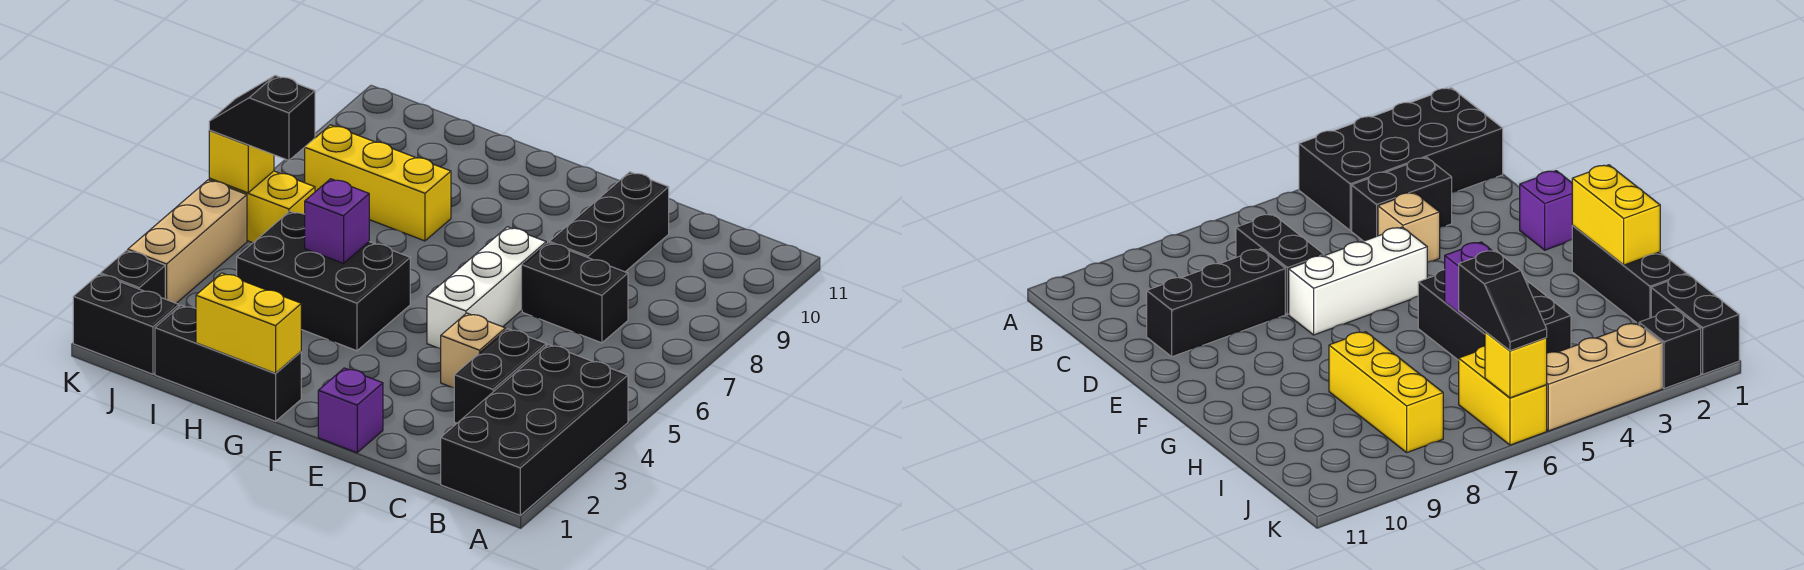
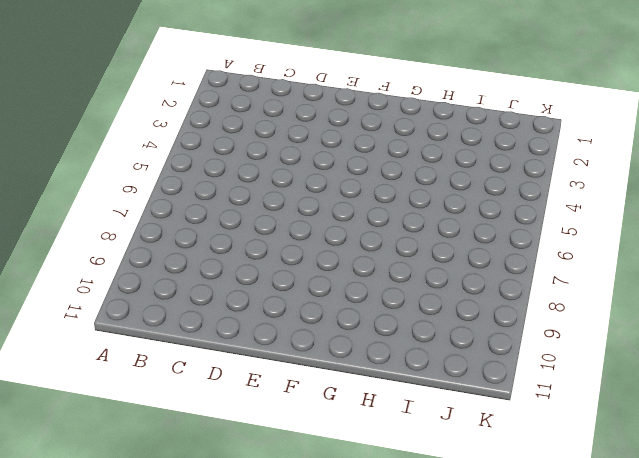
none -> black 2x4 brick [441,344,628,515]
none -> black 1x2 brick [454,329,546,423]
none -> black 1x2 brick [522,243,628,343]

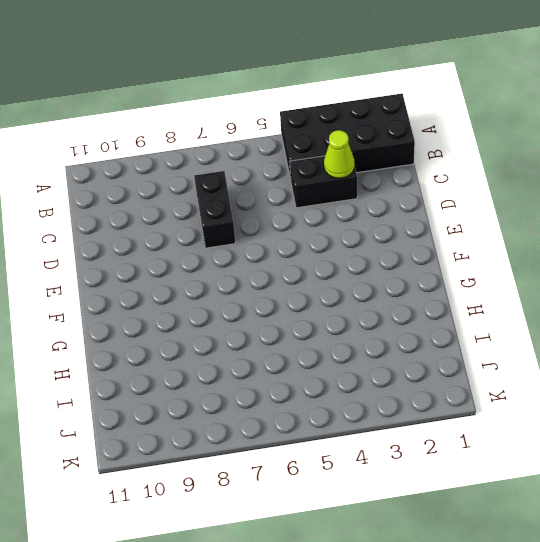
lime 1x1 cone [324,130,355,178] -> none
none -> tan 1x1 brick [441,313,505,388]
none -> black 1x3 brick [550,172,669,272]
none -> purple 1x1 brick [318,368,383,453]

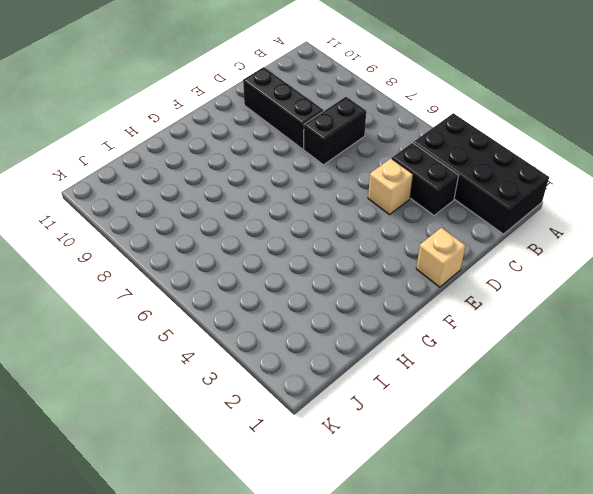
tan 1x1 brick [416,228,466,287] -> purple 1x1 brick [318,368,383,453]
none -> white 1x3 brick [427,227,546,349]
none -> black 1x3 brick [155,305,301,421]
none -> black 2x3 brick [237,211,410,351]

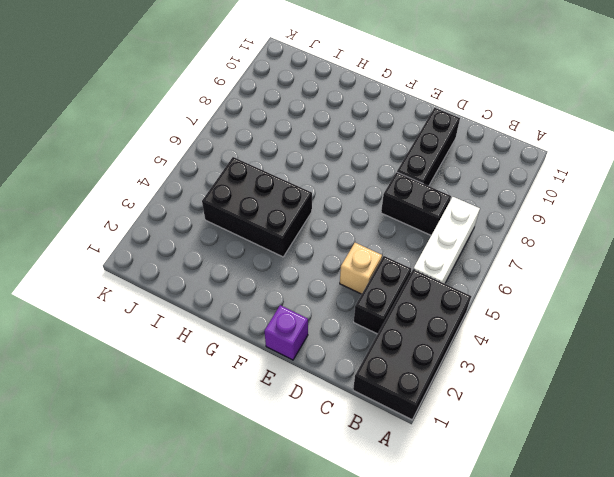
white 1x3 brick [414,197,480,284] -> white 1x3 brick moved to [427,227,546,349]
none -> black 1x3 brick [155,305,301,421]
none -> yellow 1x3 brick [304,125,451,241]
none -> black 1x2 brick [73,274,179,374]

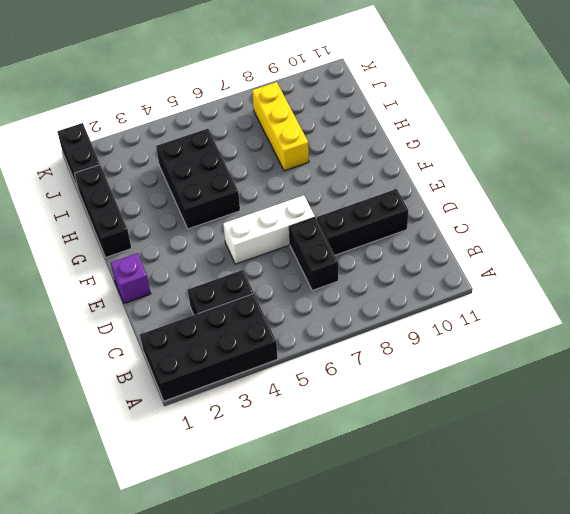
none -> tan 1x1 brick [441,313,505,388]
none -> yellow 1x2 brick [209,171,315,243]
none -> black 1x1 brick [101,250,165,299]

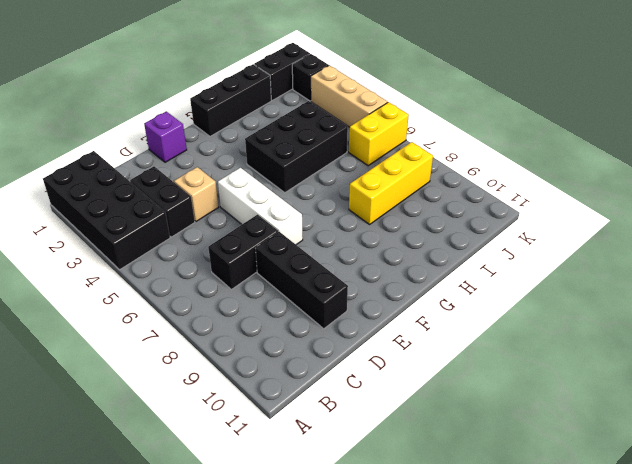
none -> yellow 1x2 brick [196,273,301,373]
none -> purple 1x1 brick [305,179,369,263]
none -> yellow 1x1 brick [209,130,274,193]

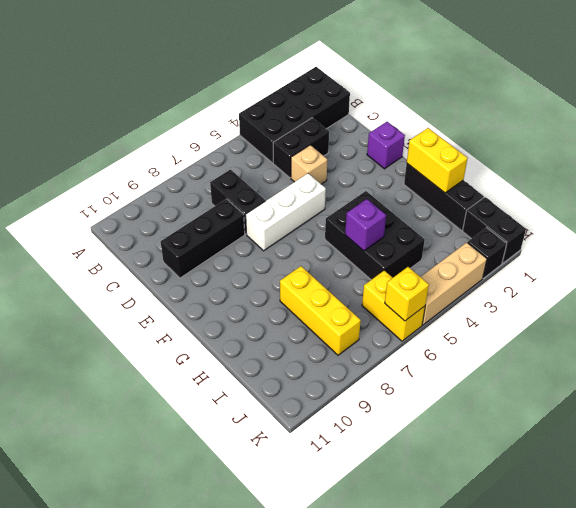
none -> black 1x2 slope [209,75,315,160]

